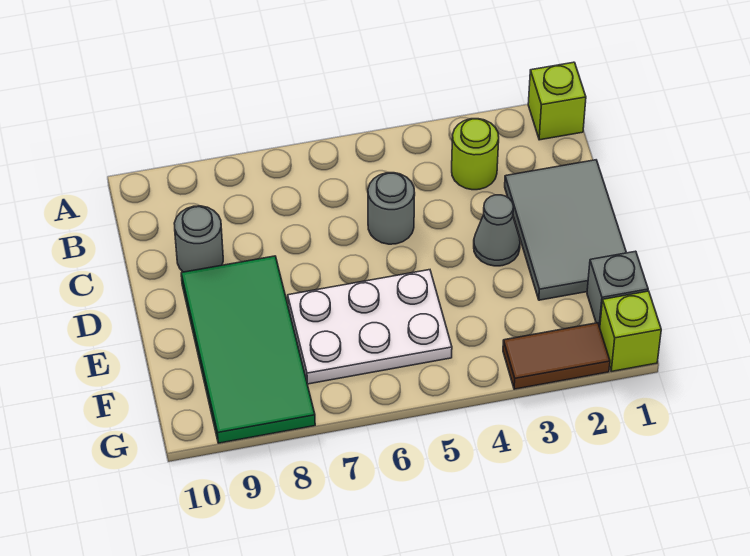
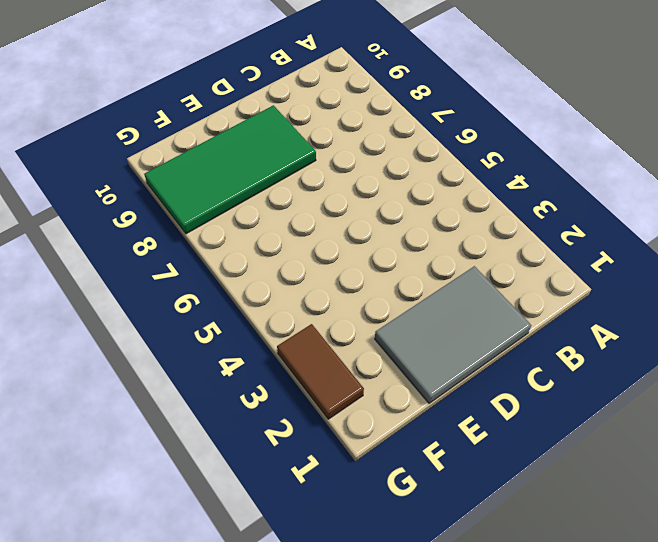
none -> lime 1x1 brick [528,62,586,140]
none -> lime 1x1 round brick [452,119,499,190]

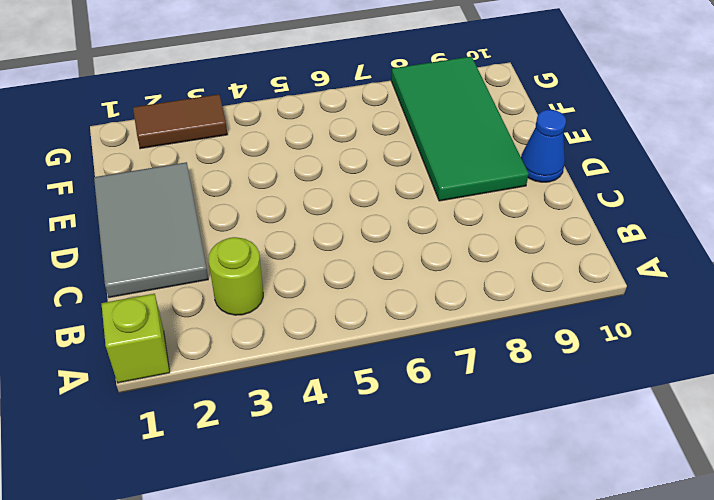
blue 1x1 cone [521,110,566,182] -> none
none -> grey 1x1 round brick [368,173,415,244]
none -> grey 1x1 round brick [174,206,223,272]

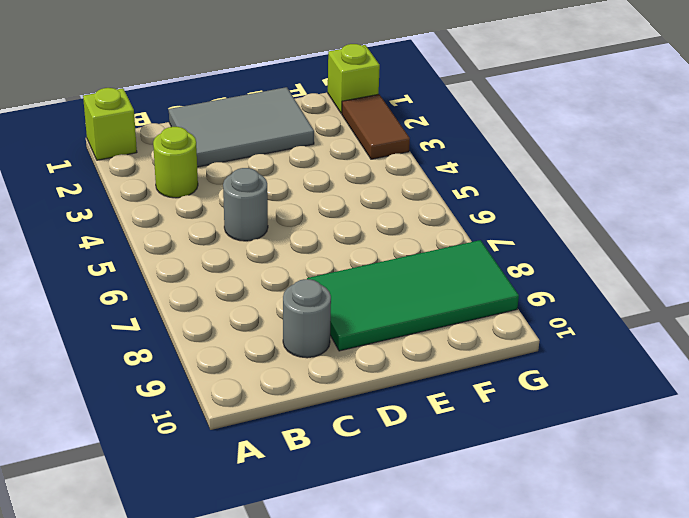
none -> grey 1x1 cone [474,195,520,266]
none -> white 2x3 plate [288,270,452,384]

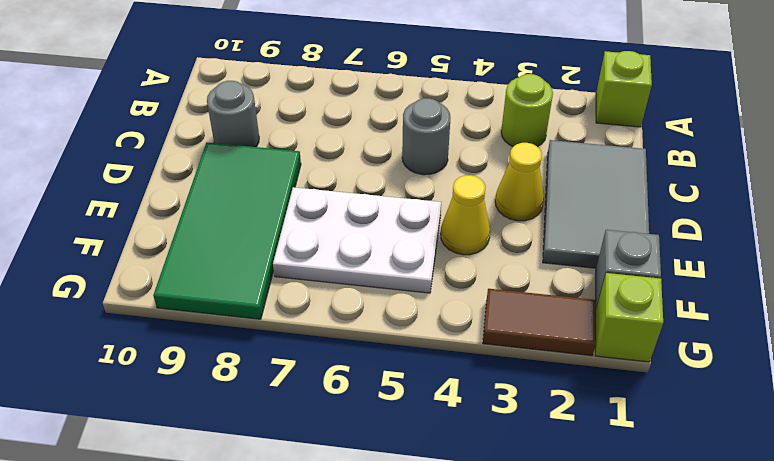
yellow 1x1 cone [495,143,544,221] -> grey 1x1 cone [474,195,520,266]
yellow 1x1 cone [441,175,490,255] -> none

